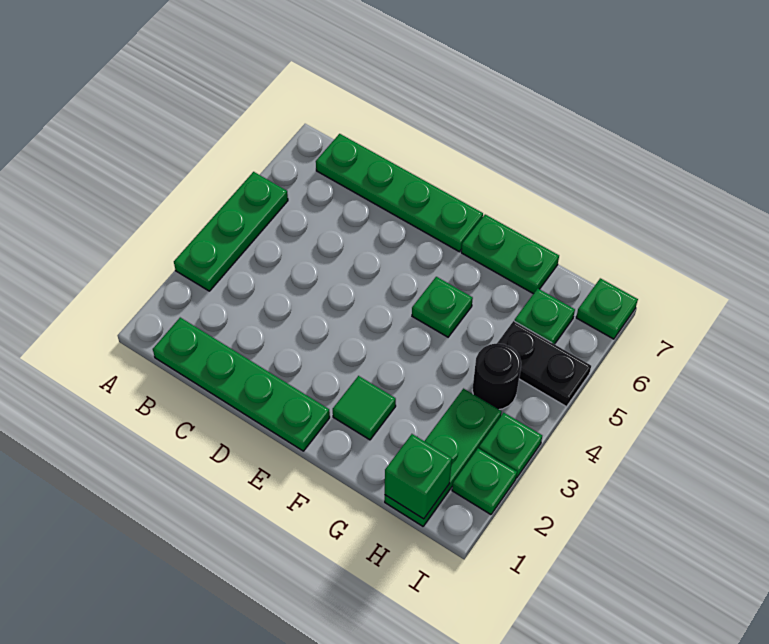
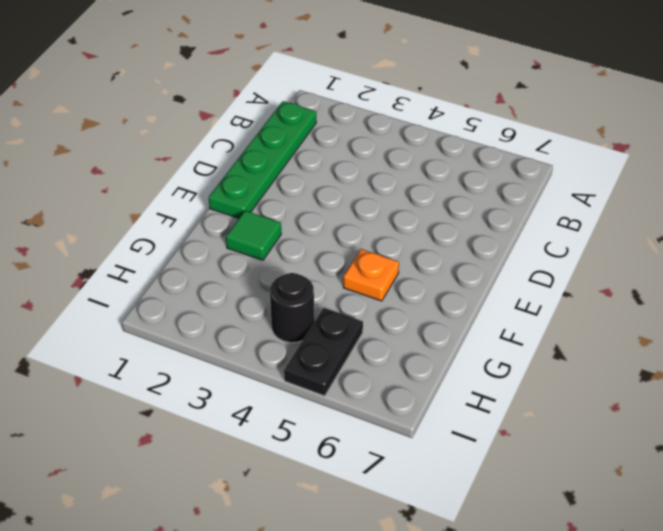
orange 1x1 plate [343,249,399,301] -> green 1x1 plate [412,277,473,337]
none -> green 1x3 plate [174,172,288,291]
none -> green 1x4 plate [316,134,483,252]
none -> green 1x2 plate [461,215,559,294]

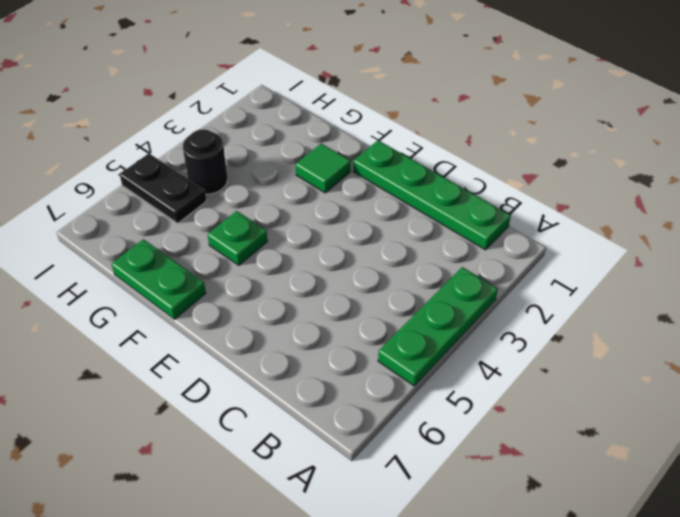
none -> green 1x4 plate [316,134,483,252]
none -> green 1x3 plate [385,389,502,526]
none -> green 1x1 plate [515,289,575,344]

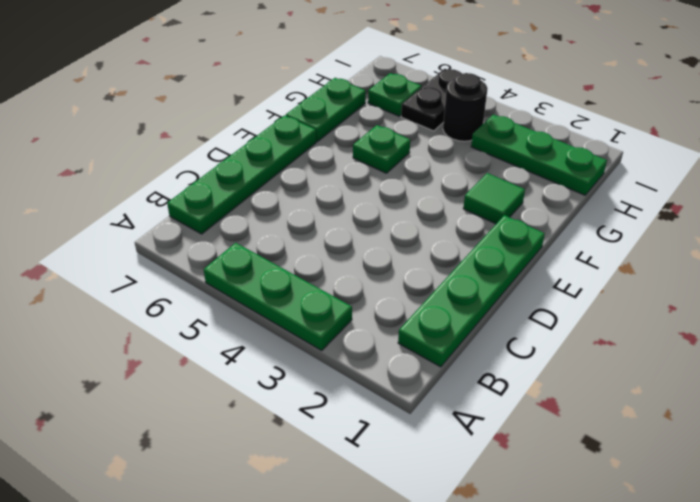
none -> green 1x1 plate [452,448,517,515]
none -> green 1x1 plate [479,413,542,478]
none -> green 1x1 plate [576,278,638,339]

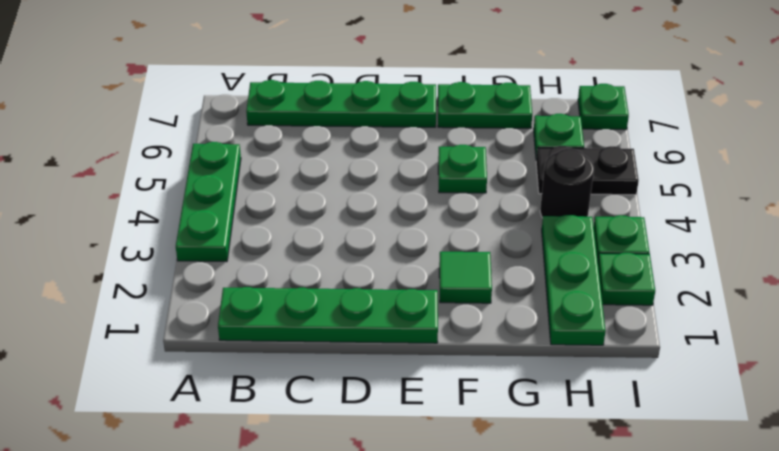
none -> green 1x1 brick [385,434,452,519]

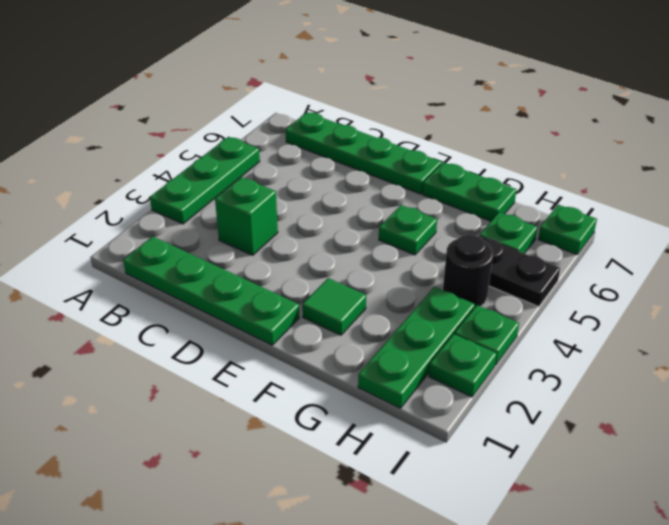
green 1x1 brick [215,177,278,255] -> green 1x1 brick moved to [385,434,452,519]

